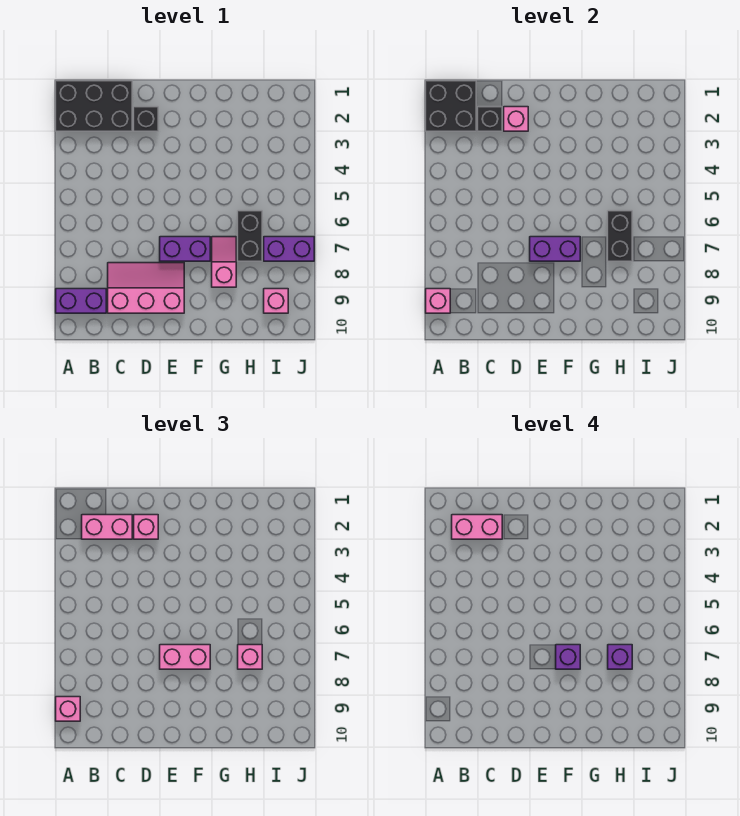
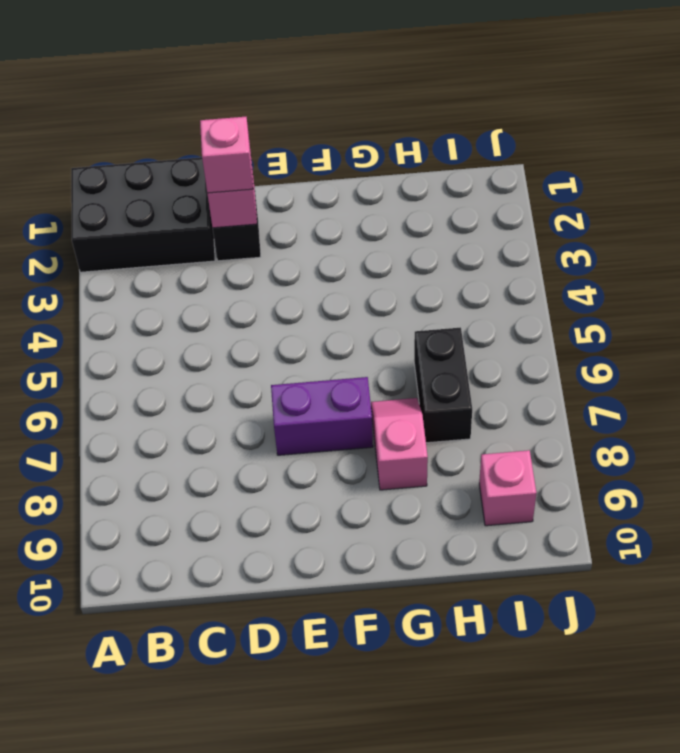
none -> purple 1x2 brick [56,289,106,313]
none -> pink 2x3 slope [108,263,184,313]
none -> purple 1x2 brick [264,237,314,261]

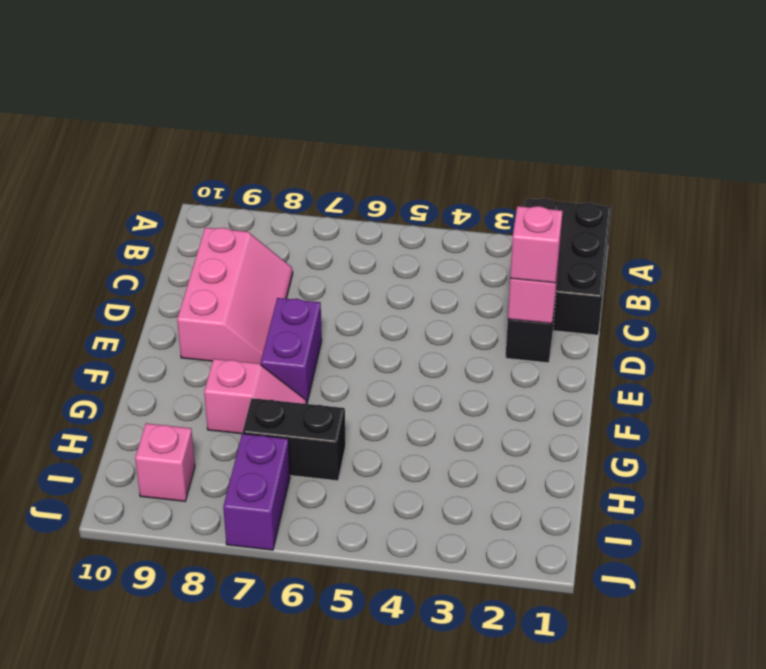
none -> purple 1x2 brick [56,289,106,313]
none -> black 2x2 brick [426,81,476,131]
none -> pink 1x1 brick [426,289,450,313]

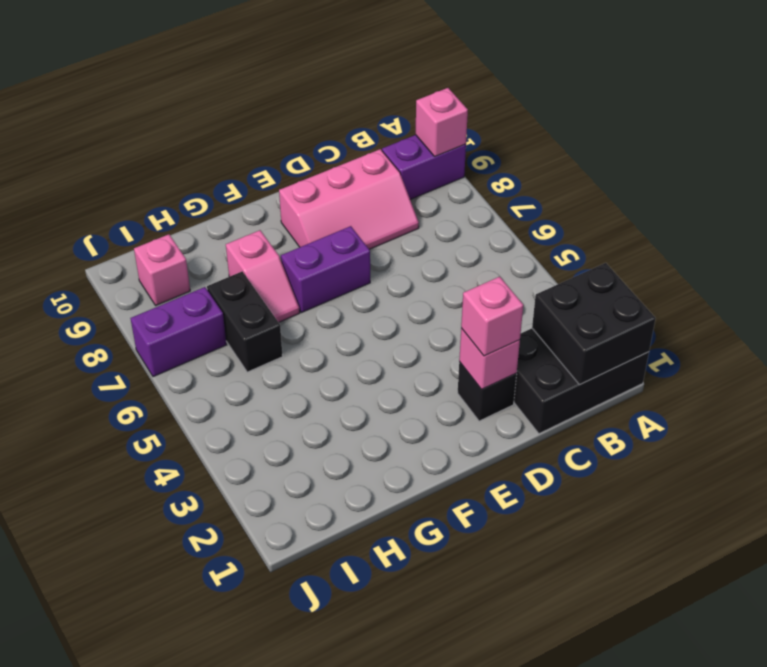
none -> black 1x1 brick [478,107,502,131]
none -> purple 1x2 brick [530,237,580,261]
none -> black 1x2 brick [608,211,632,261]

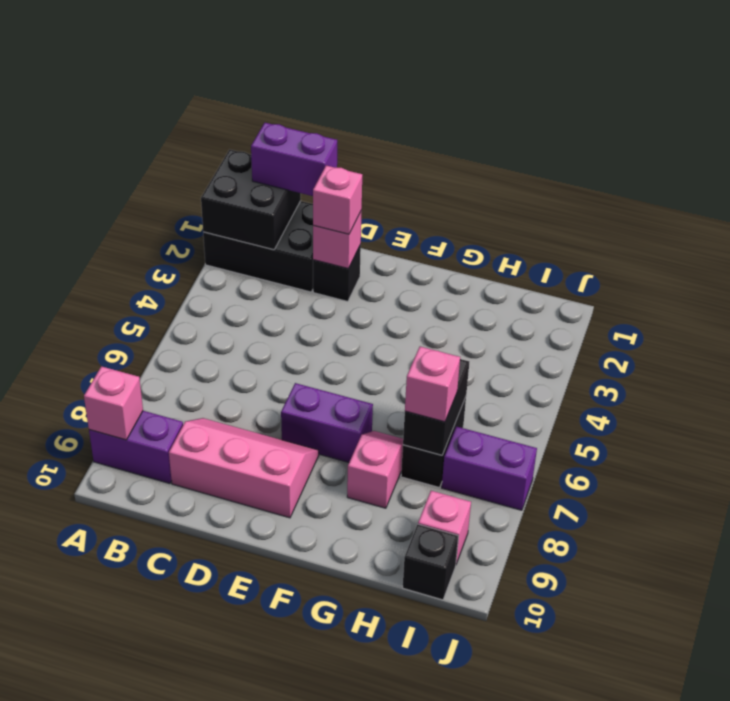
purple 1x2 brick [251,123,337,196] -> purple 1x2 brick moved to [530,237,580,261]
black 1x1 brick [403,524,458,600] -> black 1x1 brick moved to [478,107,502,131]
none -> pink 1x1 brick [56,697,80,721]
none -> pink 1x2 brick [82,515,132,539]
none -> pink 1x2 brick [160,645,210,669]

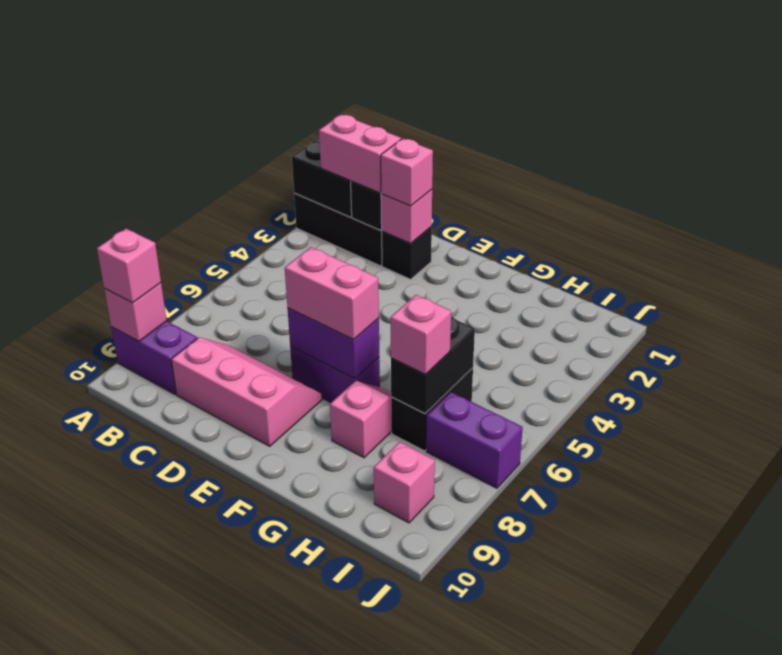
none -> pink 1x2 brick [452,515,502,539]
none -> purple 1x1 brick [556,645,580,669]
none -> purple 1x1 brick [608,645,632,669]

